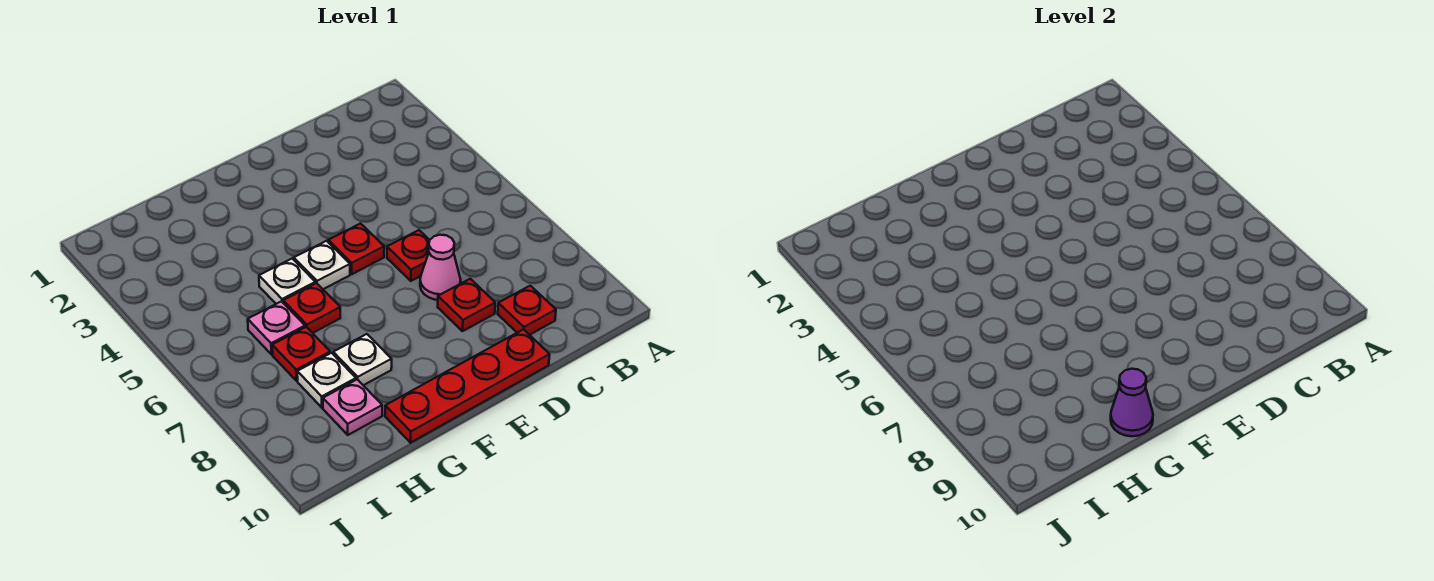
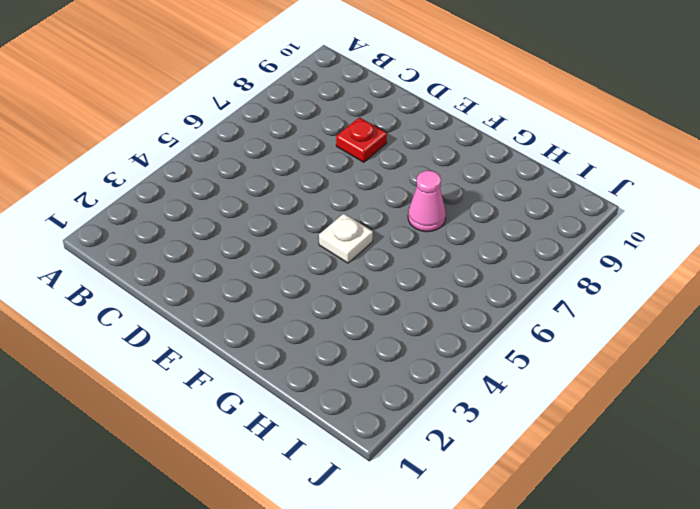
pink 1x1 cone [408,171,446,232] -> pink 1x1 cone moved to [420,235,461,300]
none -> red 1x1 plate [498,286,556,335]
none -> red 1x1 plate [387,230,430,281]
none -> red 1x4 plate [385,329,550,443]

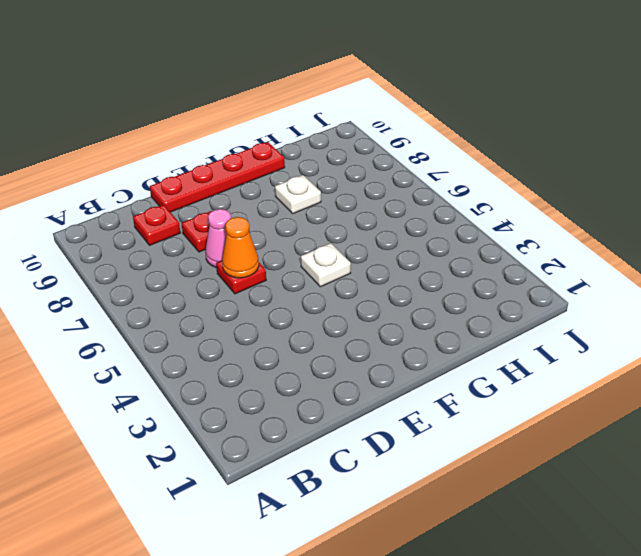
orange 1x1 cone [222,217,259,278] -> none
none -> red 1x1 plate [328,224,384,274]
none -> white 1x1 plate [259,259,315,304]
none -> red 1x1 plate [283,283,340,333]

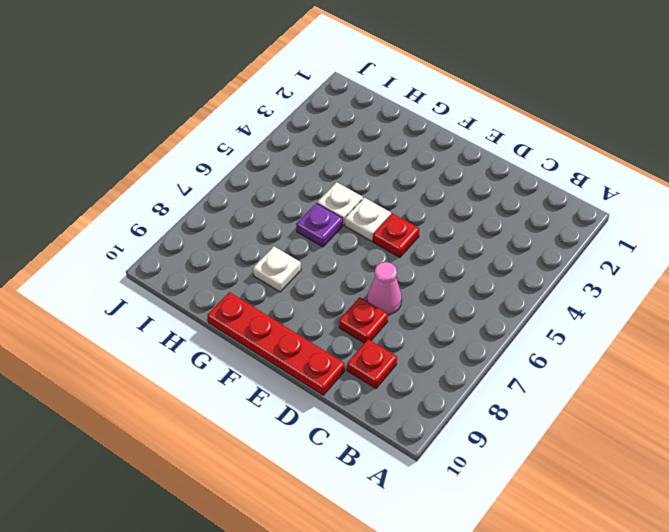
purple 1x1 plate [296,203,343,247] -> red 1x1 plate [283,283,340,333]
none -> red 1x1 plate [387,230,430,281]
none -> pink 1x1 plate [248,301,305,355]
none -> red 1x1 plate [272,327,330,381]

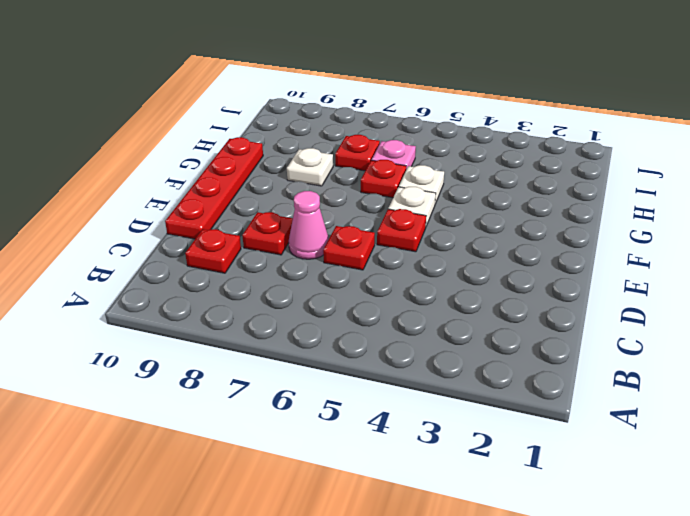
none -> white 1x1 plate [297,353,356,408]
none -> pink 1x1 plate [323,379,382,435]
none -> purple 1x1 cone [1111,369,1153,436]

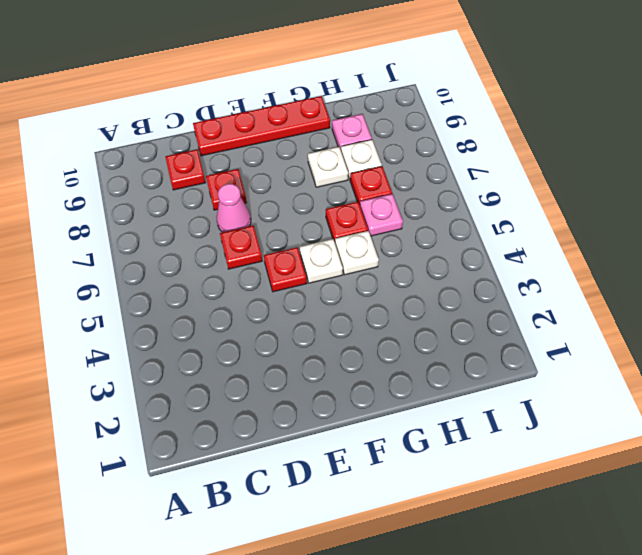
none -> purple 1x1 cone [1111,369,1153,436]

